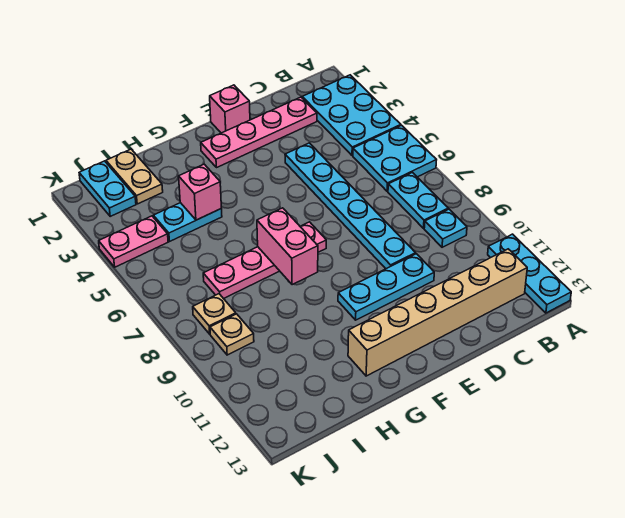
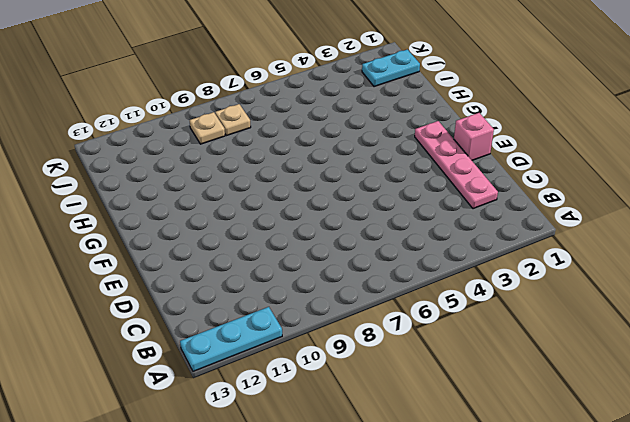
none -> cyan 2x3 plate [302,75,401,156]
none -> cyan 2x2 plate [353,125,436,191]
none -> cyan 1x2 plate [388,172,448,228]

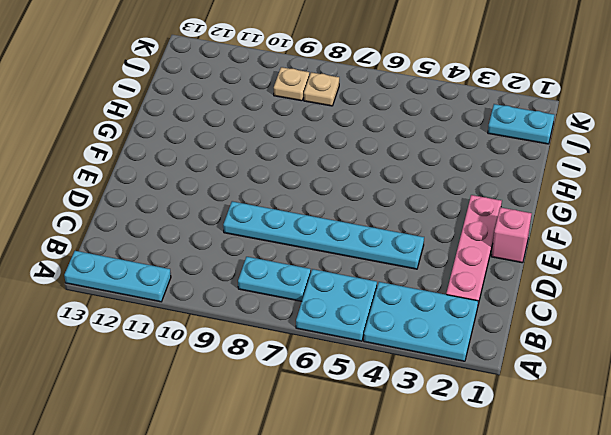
none -> cyan 1x1 plate [424,209,467,247]
none -> tan 1x6 brick [348,249,527,376]
none -> cyan 1x3 plate [338,254,434,320]

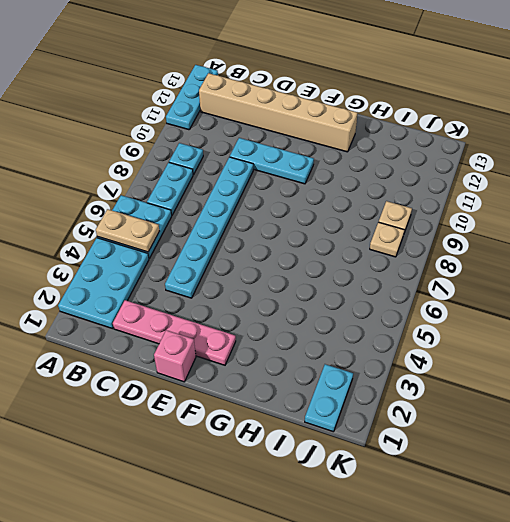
tan 1x2 plate [96,209,159,252] -> tan 1x2 plate turned to [106,149,163,204]
none -> pink 1x4 plate [203,222,326,299]
none -> cyan 1x2 plate [153,203,222,241]
none -> pink 1x2 plate [99,216,168,267]

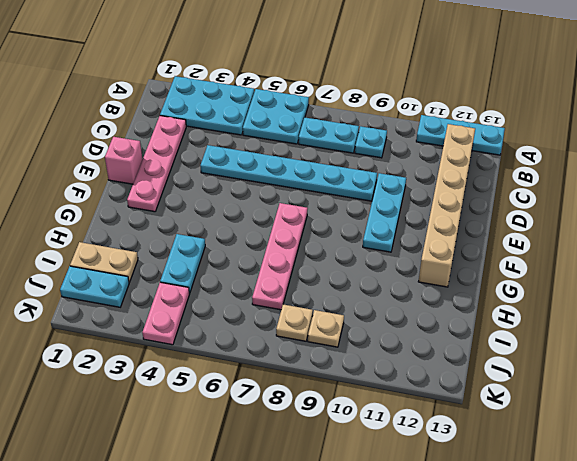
none -> pink 1x2 brick [257,208,318,285]
none -> pink 1x1 brick [179,164,221,220]

